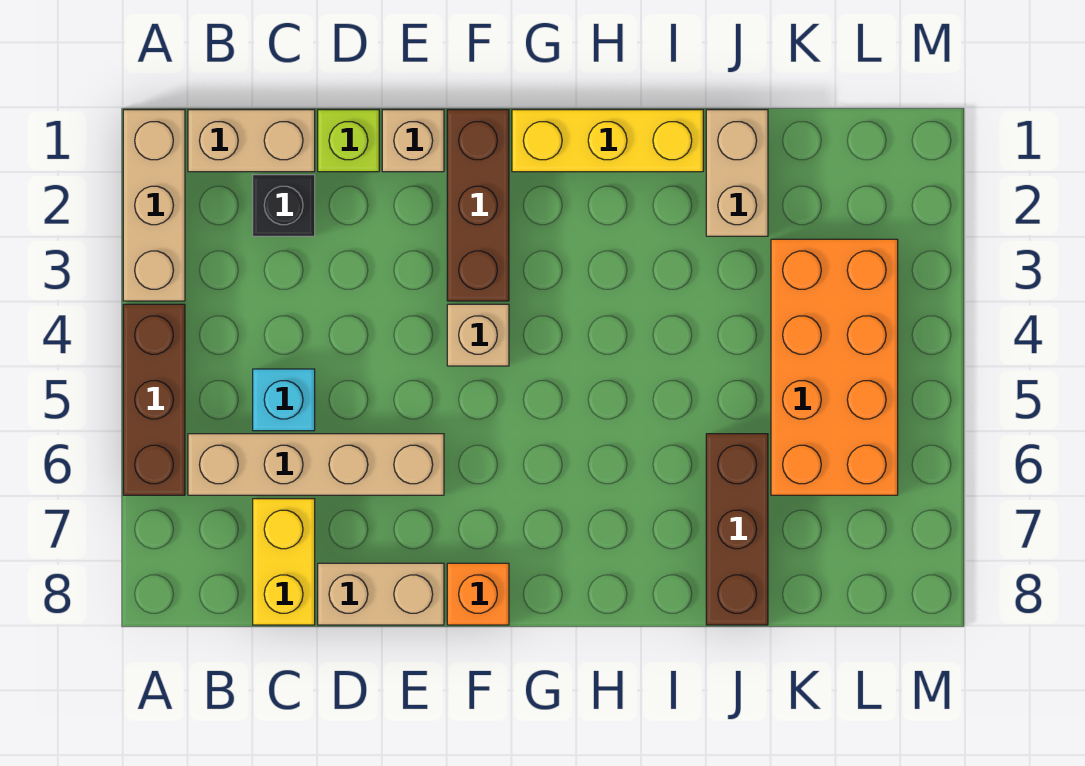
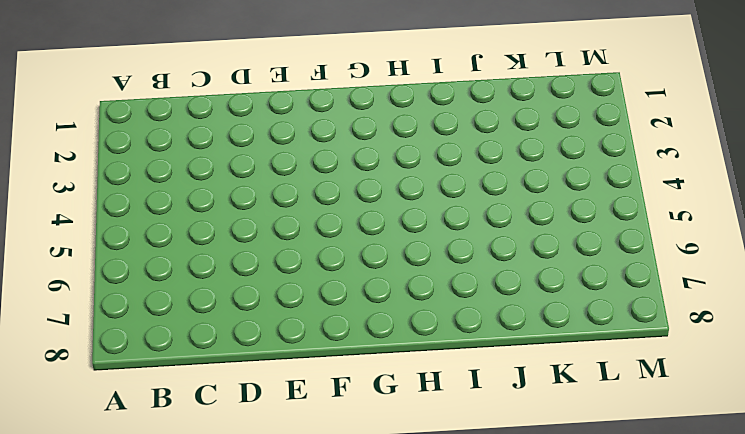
none -> tan 1x3 brick [123,110,185,301]
none -> brown 1x3 brick [123,304,185,495]
none -> tan 1x2 brick [188,110,315,172]

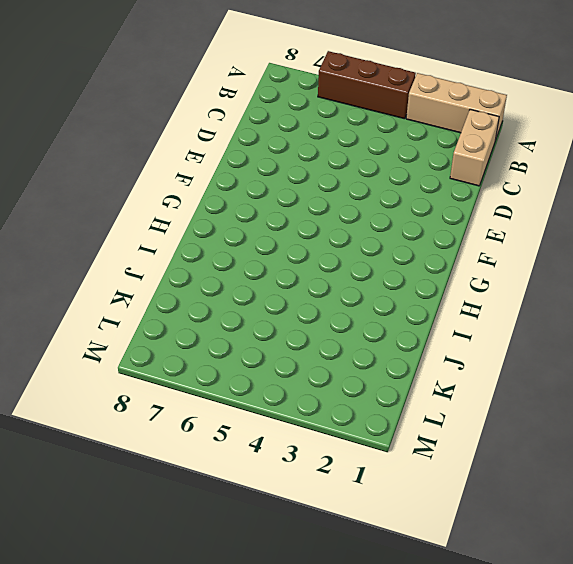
none -> tan 1x4 brick [188,434,444,495]
none -> black 1x1 brick [253,175,315,236]
none -> cyan 1x1 brick [253,369,315,431]

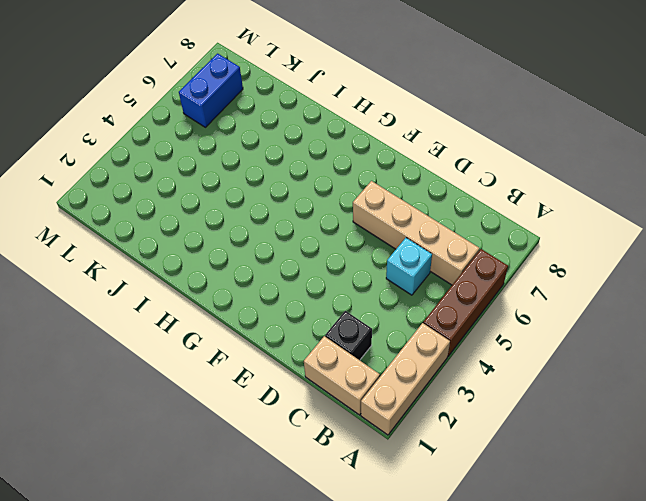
blue 1x2 brick [179,54,243,127] -> orange 2x4 brick [771,239,898,495]
none -> yellow 1x2 brick [253,499,315,625]
none -> lime 1x1 brick [318,110,379,172]
none -> tan 1x2 brick [318,563,444,625]

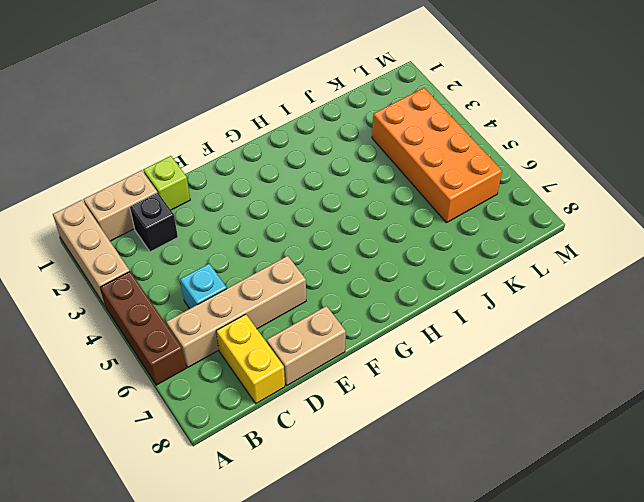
none -> tan 1x1 brick [382,110,444,172]
none -> brown 1x3 brick [447,110,509,301]
none -> tan 1x1 brick [447,304,509,366]

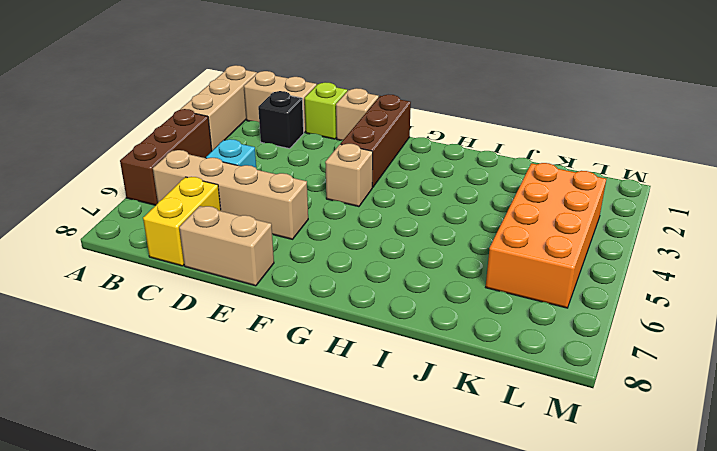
none -> orange 1x1 brick [447,563,509,625]
none -> yellow 1x3 brick [512,110,703,172]
none -> tan 1x2 brick [706,110,768,236]

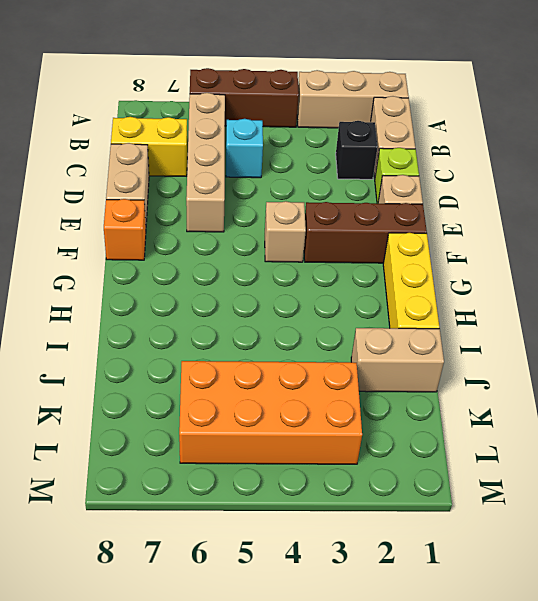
none -> brown 1x3 brick [706,434,768,625]

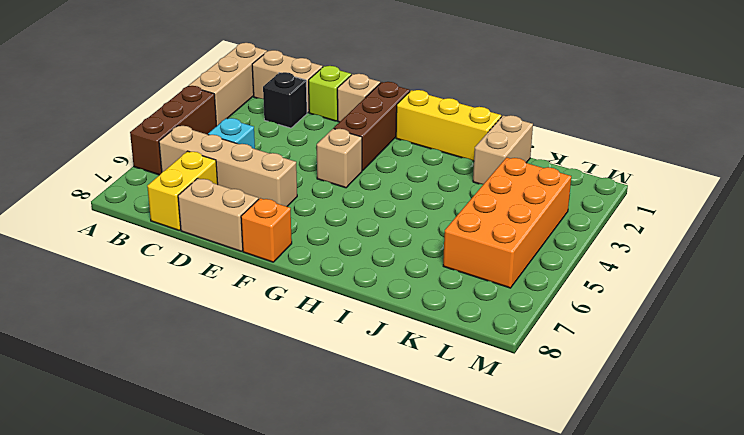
none -> brown 1x3 brick [706,434,768,625]

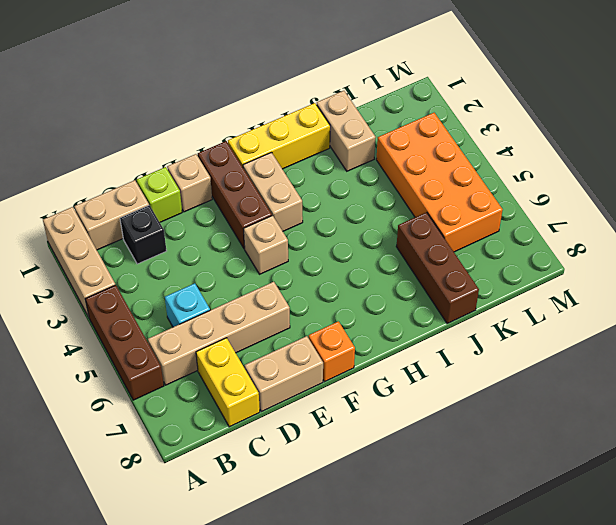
tan 1x2 brick [243,152,303,231] -> none

